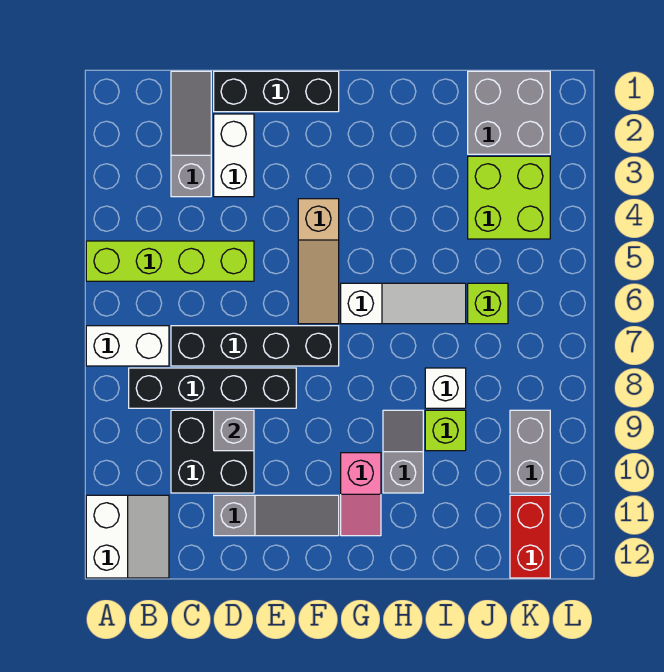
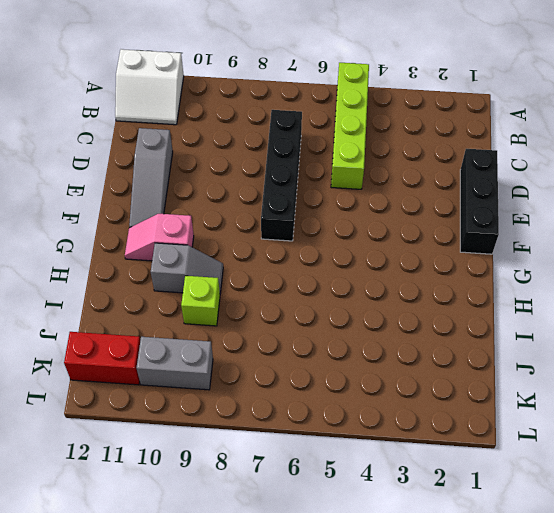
none -> white 1x2 brick [86,326,169,366]
none -> black 1x4 brick [129,368,296,408]
none -> grey 1x3 slope [171,71,211,197]

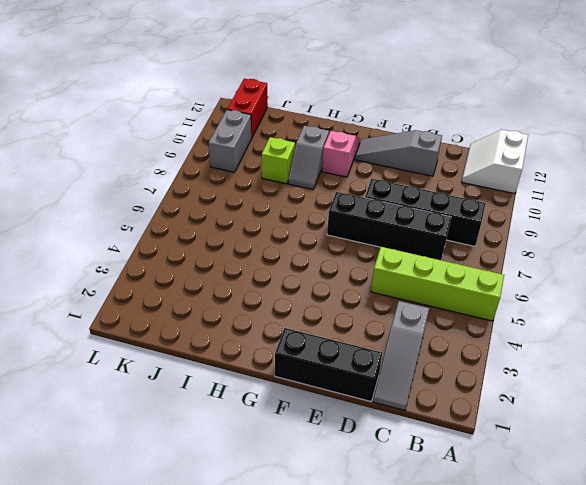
none -> white 1x2 brick [86,326,169,366]
none -> black 2x2 brick [171,410,254,493]
none -> white 1x2 brick [214,114,254,197]

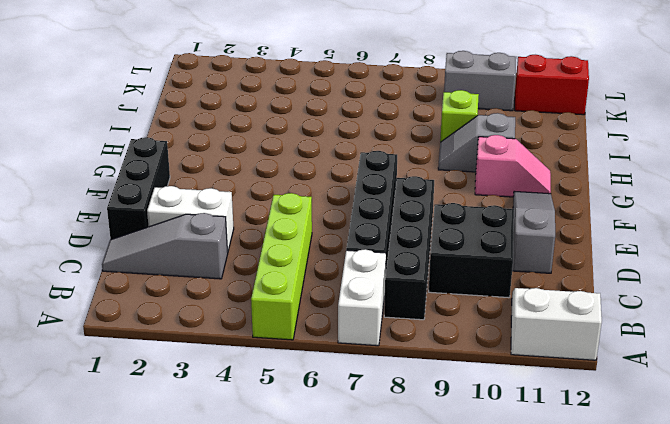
none -> tan 1x3 slope [298,199,339,324]
none -> white 1x3 slope [341,283,466,324]
none -> white 1x1 brick [425,368,466,408]

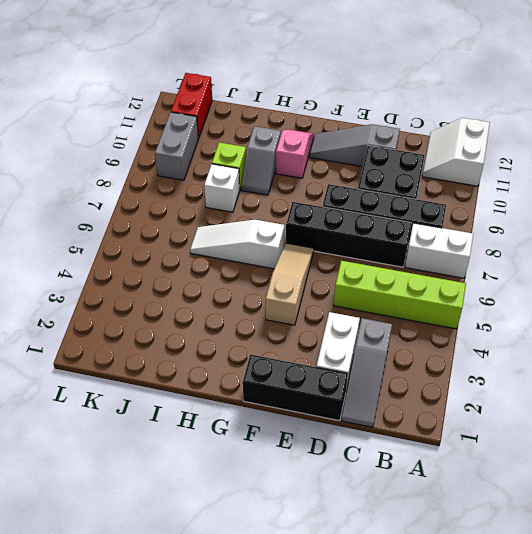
none -> grey 2x2 brick [468,71,550,154]
none -> lime 2x2 brick [468,156,550,239]
none -> lime 1x1 brick [468,283,508,324]

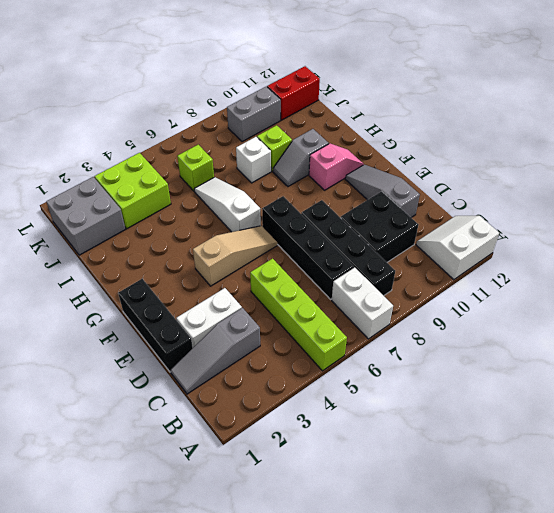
none -> grey 1x1 brick [214,410,254,451]

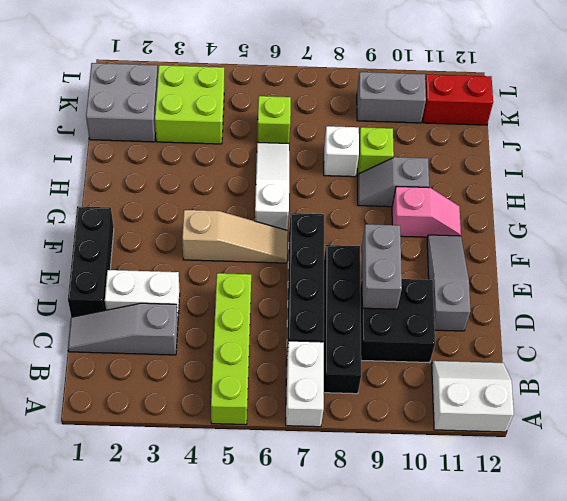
grey 1x2 brick [362,224,402,309] -> grey 1x1 brick [214,410,254,451]

